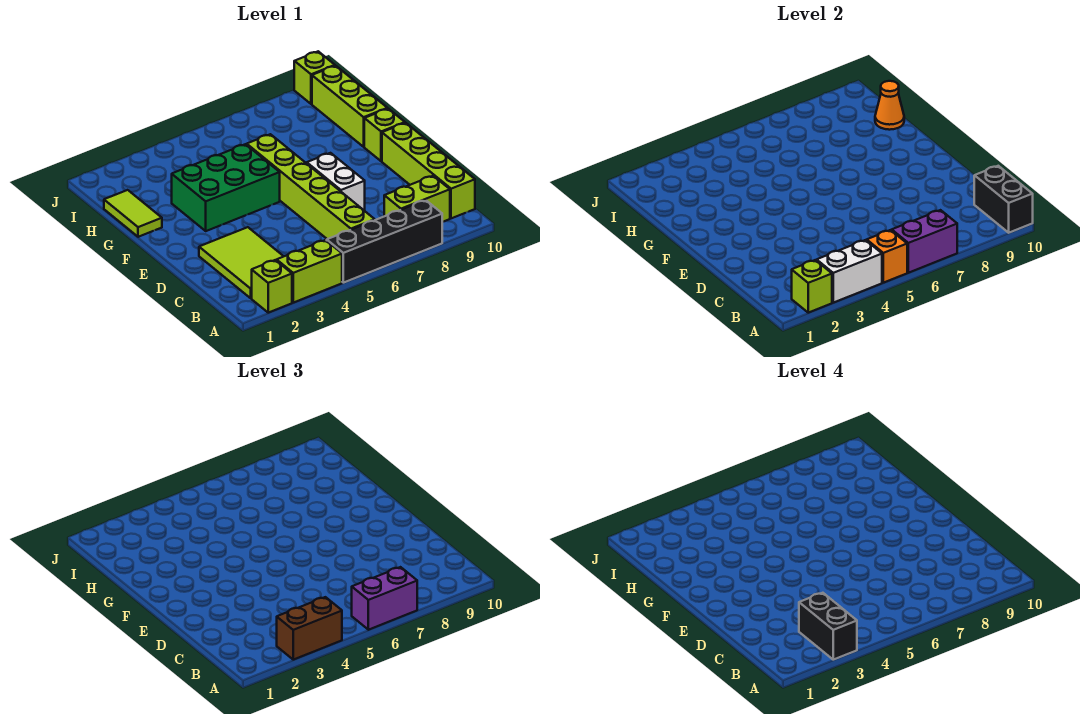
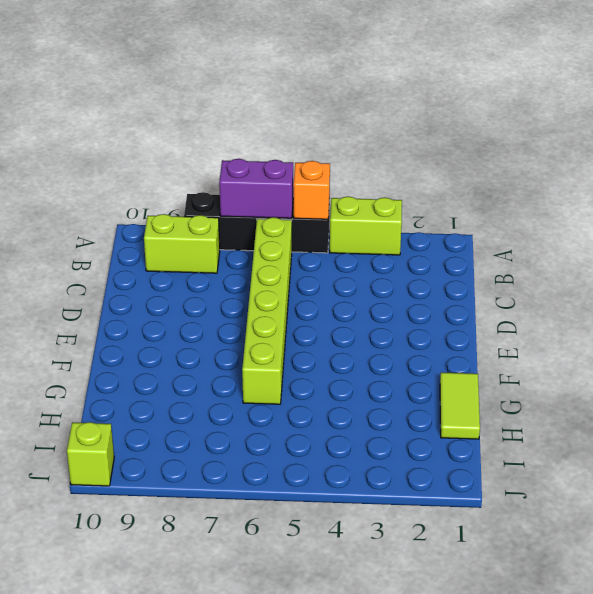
none -> lime 1x1 brick [252,260,292,313]
none -> lime 2x3 tile [199,227,284,298]
none -> lime 1x4 brick [382,123,475,218]

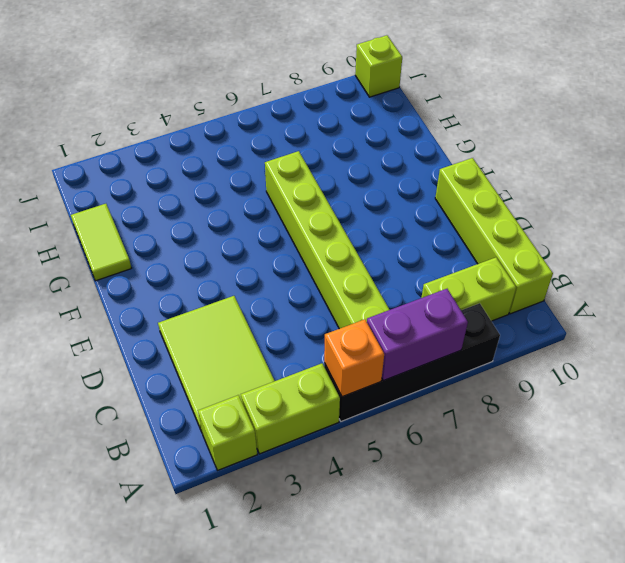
none -> white 1x2 brick [307,153,365,211]
none -> green 2x3 brick [172,144,280,231]
none -> lime 1x1 brick [364,109,405,161]

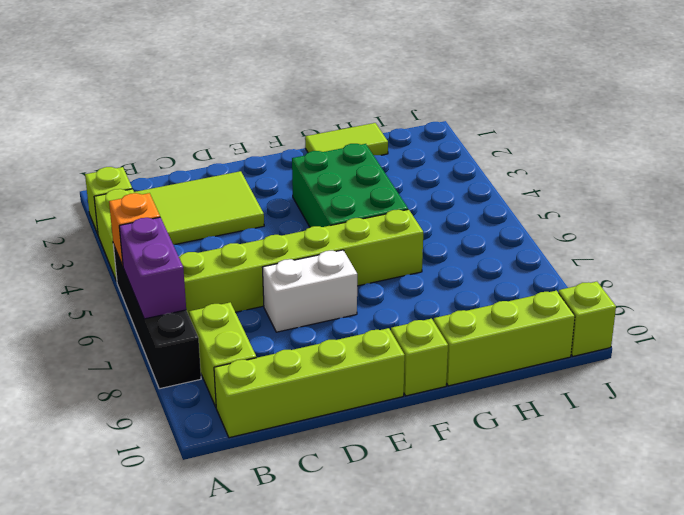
none -> lime 1x1 brick [792,260,832,313]
none -> white 1x2 brick [817,240,882,303]
none -> black 1x2 brick [974,166,1033,233]

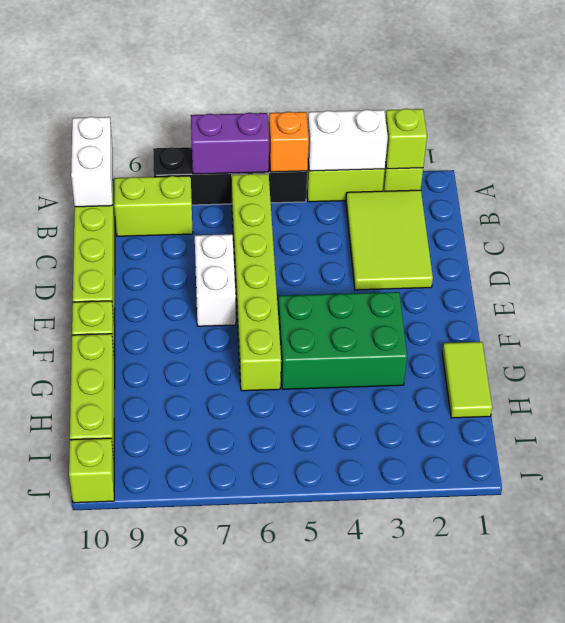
white 1x2 brick [71,117,113,207] -> black 1x2 brick [974,166,1033,233]
none -> orange 1x1 cone [875,81,904,130]
none -> brown 1x2 brick [277,597,342,660]
none -> purple 1x2 brick [352,567,417,630]

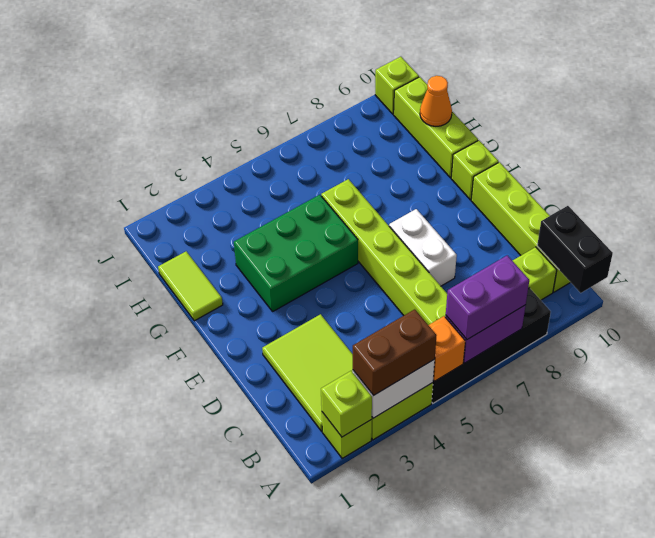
none -> black 1x2 brick [799,593,857,660]

